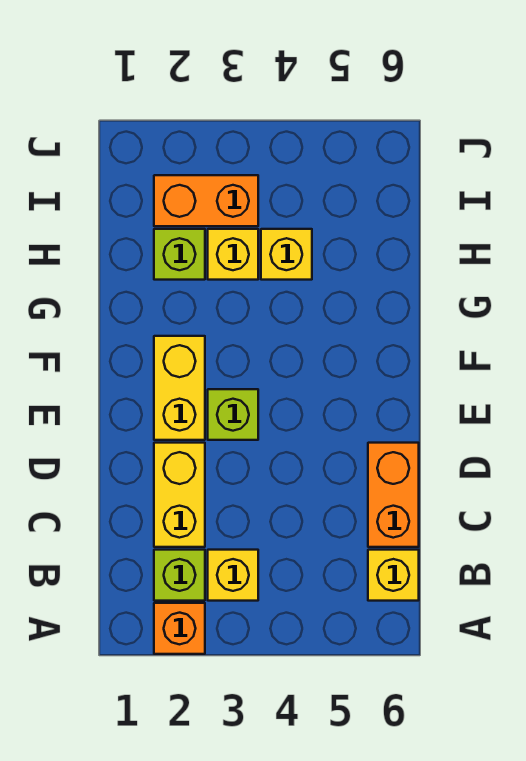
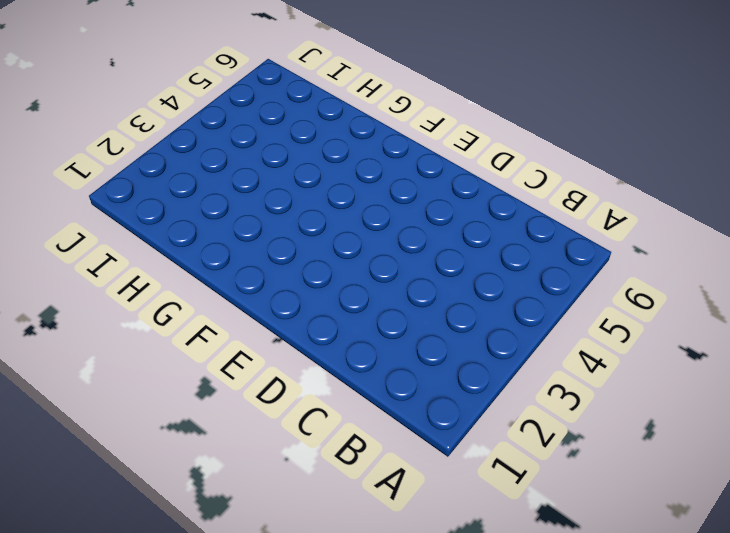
none -> orange 1x1 brick [154,603,205,654]
none -> lime 1x1 brick [154,550,205,601]
none -> yellow 1x1 brick [208,550,258,601]

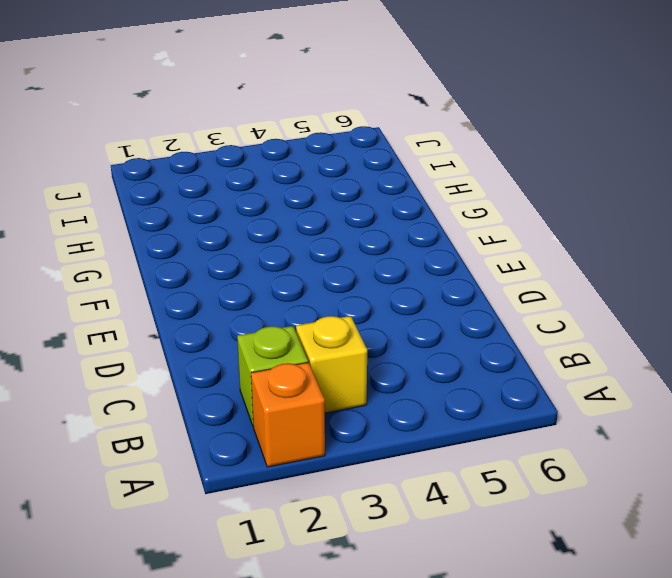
none -> yellow 1x1 brick [368,550,419,601]
none -> yellow 1x2 brick [154,443,205,547]
none -> orange 1x2 brick [368,443,419,547]

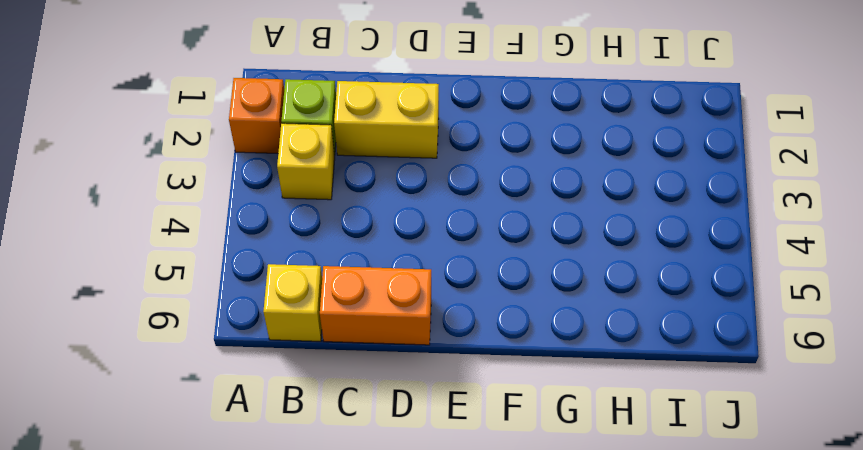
none -> yellow 1x2 brick [154,336,205,440]
none -> lime 1x1 brick [208,389,258,440]
none -> lime 1x1 brick [154,229,205,280]

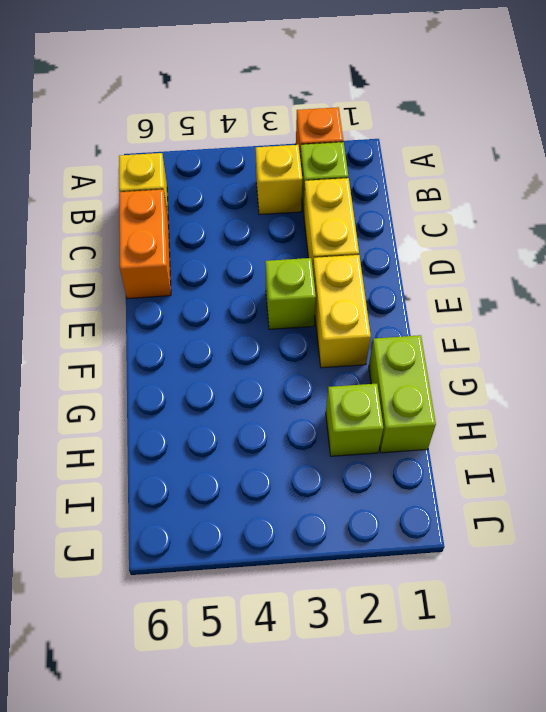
lime 1x2 brick [369,335,436,453] -> none
none -> yellow 1x1 brick [208,229,258,280]
none -> yellow 1x1 brick [261,229,312,280]
none -> orange 1x2 brick [154,175,258,226]

